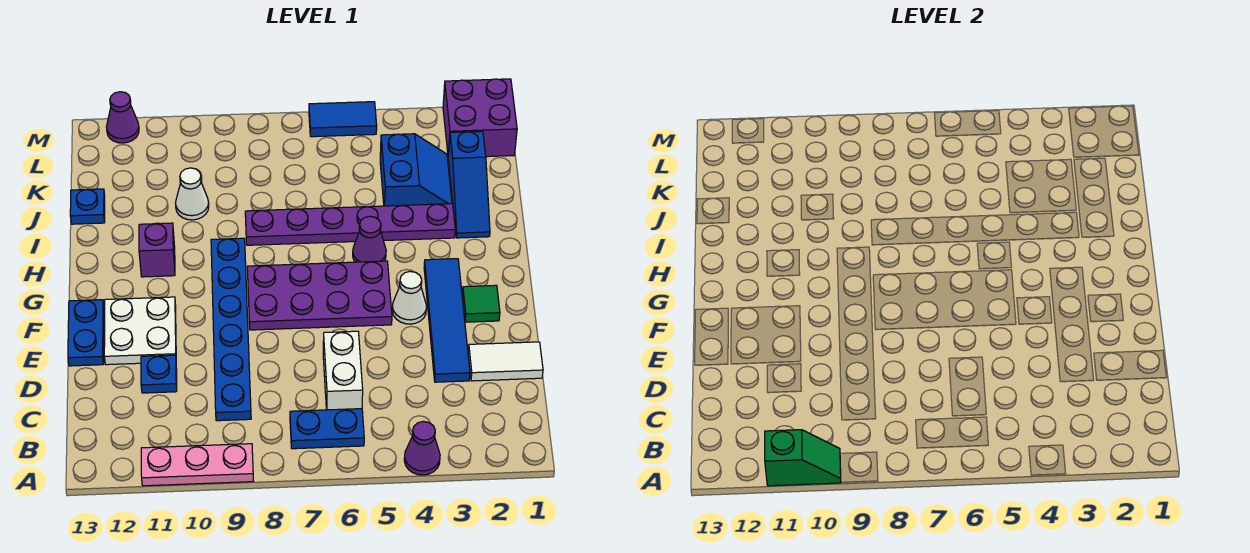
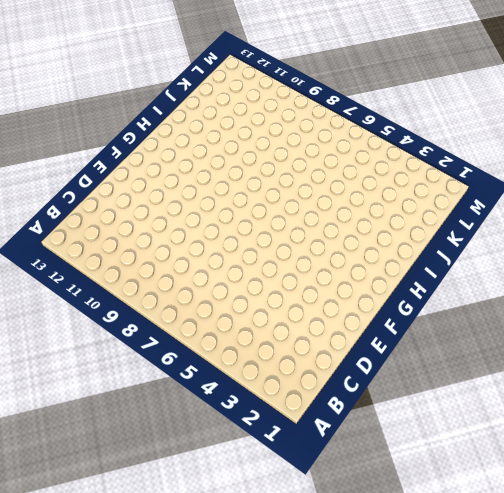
none -> purple 1x1 cone [404,421,440,475]
none -> pink 1x3 plate [141,444,253,486]
none -> blue 1x2 plate [290,409,364,449]

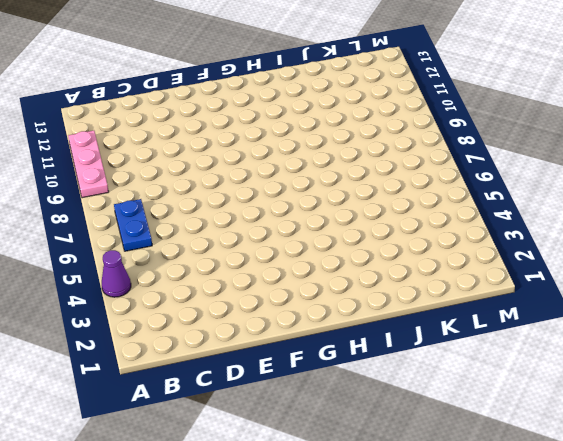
none -> white 1x2 brick [323,331,363,410]
none -> blue 1x6 plate [211,238,251,421]
none -> white 1x2 tile [468,342,543,381]

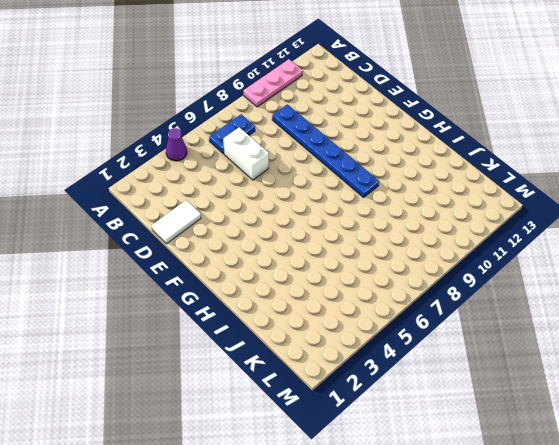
none -> blue 1x4 tile [424,259,470,382]
none -> blue 1x1 plate [141,355,177,393]
none -> white 2x2 plate [104,297,176,365]

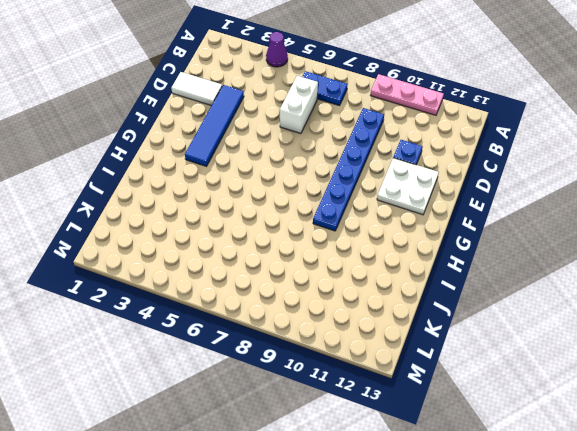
none -> blue 1x2 plate [68,300,104,366]
none -> green 1x1 tile [462,285,500,322]
none -> white 1x1 cone [392,271,426,324]

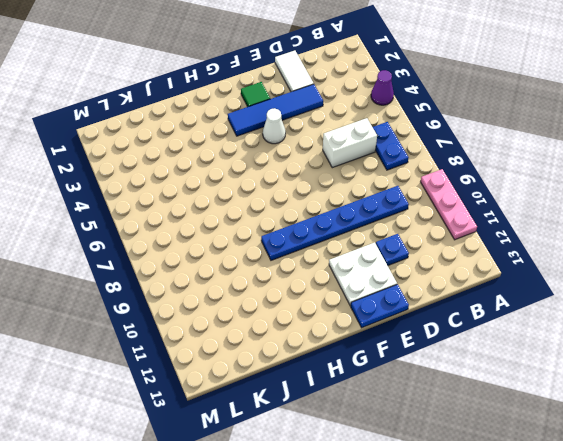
none -> purple 2x4 plate [247,261,392,330]
none -> purple 1x1 cone [353,216,386,262]
none -> purple 1x1 brick [139,223,175,277]

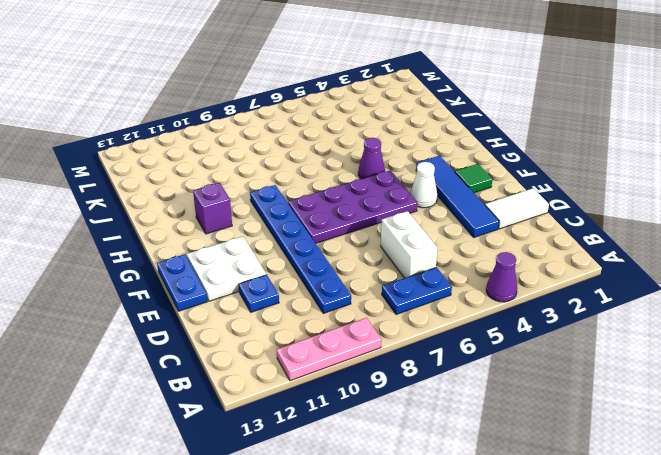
none -> blue 1x3 slope [448,131,490,238]
none -> purple 1x6 plate [245,204,455,245]
none -> blue 2x2 slope [380,134,452,206]

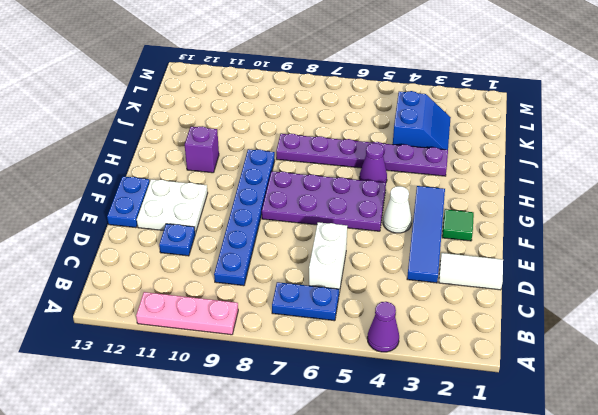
none -> blue 1x3 slope [448,131,490,238]
none -> white 1x1 cone [176,168,209,220]
none -> blue 1x1 plate [70,189,105,224]

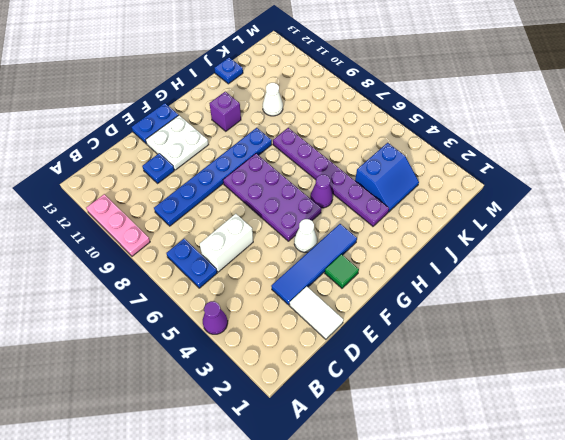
none -> blue 1x3 slope [448,131,490,238]
none -> purple 2x2 brick [443,79,517,157]
none -> blue 1x2 tile [309,102,377,137]

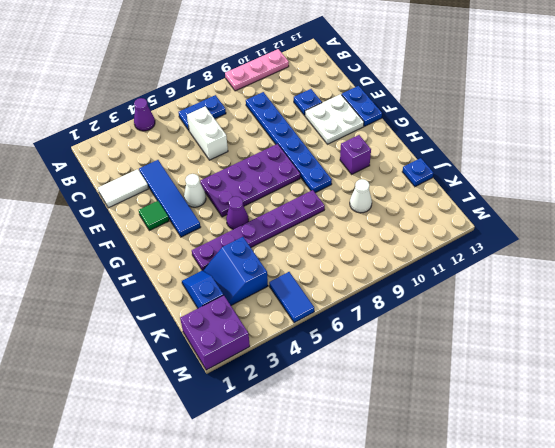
blue 1x2 slope [182,271,223,308] -> blue 1x3 slope [448,131,490,238]
blue 1x2 tile [269,272,314,323] -> blue 1x2 tile turned to [309,102,377,137]
none -> purple 1x1 cone [107,92,139,143]
none -> green 1x2 slope [765,430,841,486]

